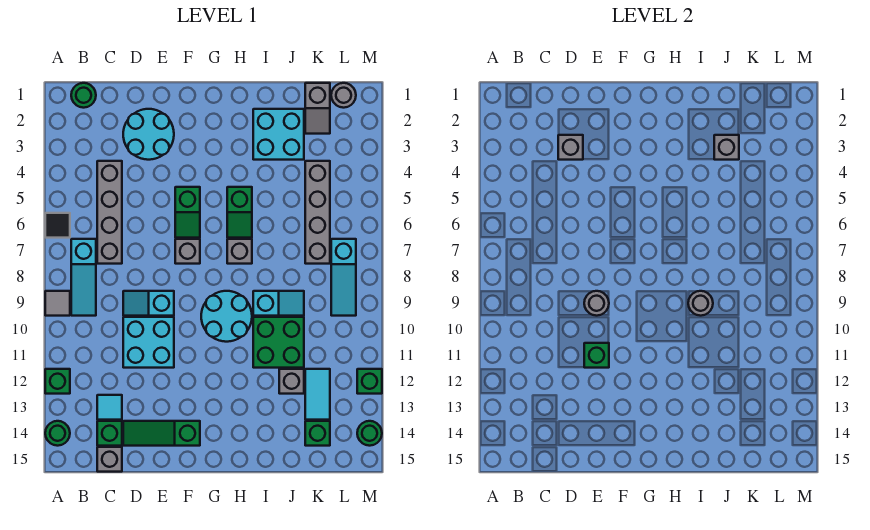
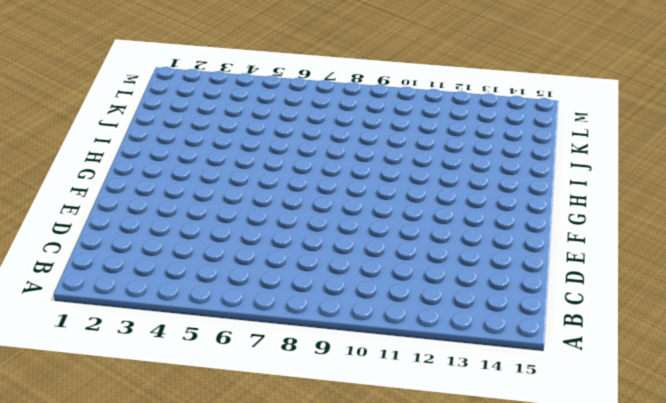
none -> black 1x1 tile [45,213,70,238]
none -> grey 1x1 tile [45,291,70,316]
none -> green 1x1 brick [45,369,70,394]
none -> green 1x1 round brick [45,421,70,446]

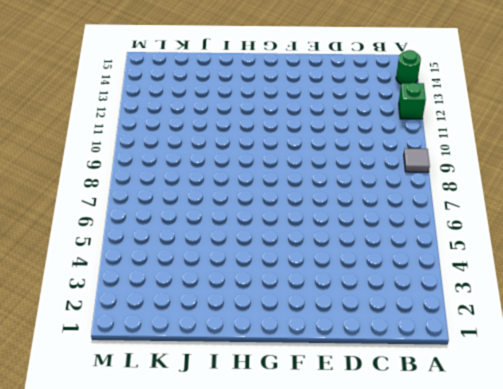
none -> black 1x1 tile [45,213,70,238]
none -> green 1x1 round brick [71,83,96,108]
none -> cyan 1x3 slope [71,239,96,316]
none -> grey 1x4 brick [97,161,122,264]

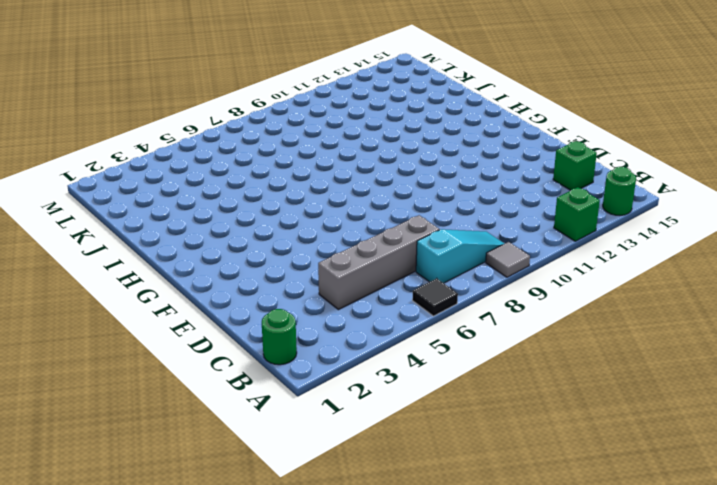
none -> cyan 1x1 tile [97,395,122,420]
none -> grey 1x1 brick [97,447,122,472]
none -> cyan 2x2 round brick [123,109,174,160]
none -> cyan 1x2 slope [123,291,174,316]

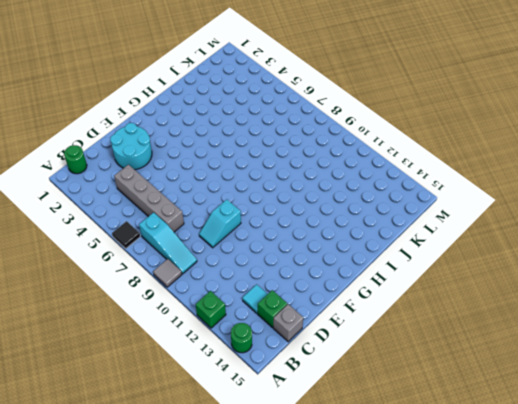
none -> cyan 2x2 brick [123,317,174,368]
none -> green 1x3 slope [123,421,200,446]
none -> green 1x2 slope [175,187,200,238]
none -> grey 1x1 brick [175,239,200,264]

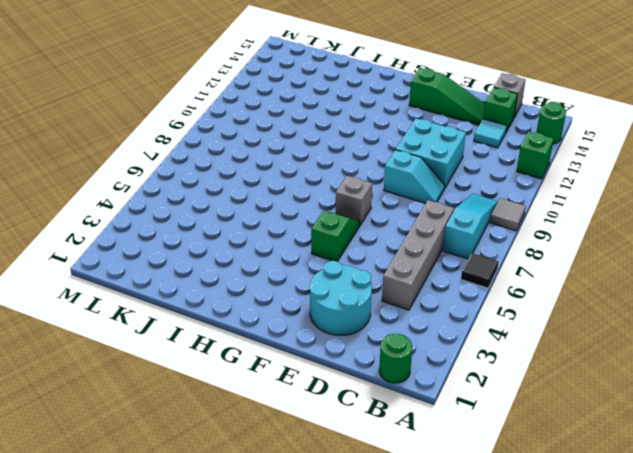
none -> cyan 2x2 round brick [201,291,252,342]
none -> green 1x2 slope [227,187,252,238]
none -> grey 1x1 brick [227,239,252,264]
none -> cyan 2x2 brick [253,109,304,160]

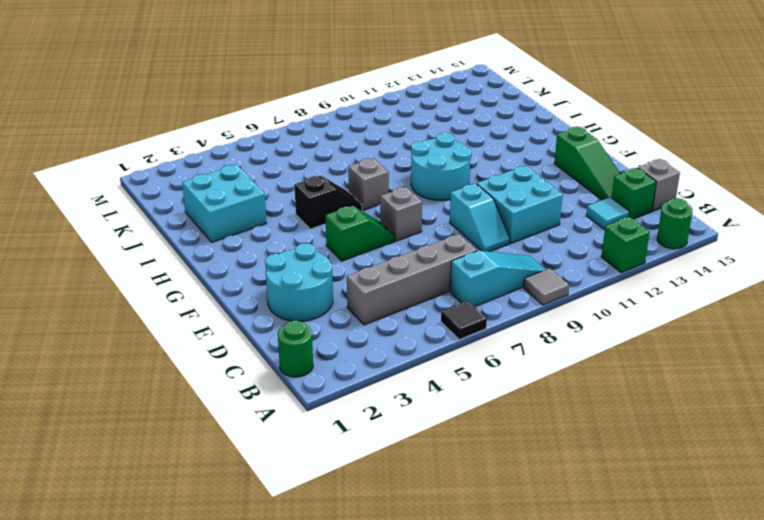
black 1x2 slope [294,175,362,229] -> green 1x2 slope [227,187,252,238]
none -> cyan 1x2 slope [253,291,304,316]
none -> green 2x2 brick [253,317,304,368]
none -> grey 1x1 brick [279,369,304,394]
none -> grey 1x2 slope [305,83,330,134]

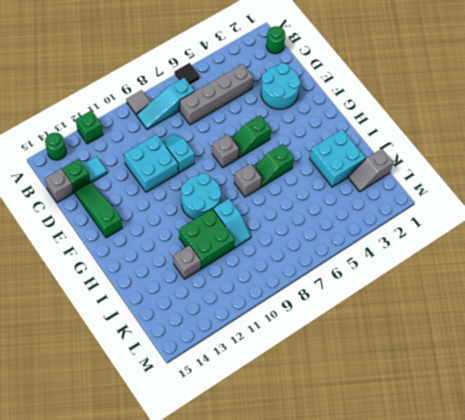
none -> grey 1x4 brick [305,161,330,264]
none -> cyan 1x2 tile [305,369,330,420]
none -> green 1x1 brick [305,421,330,446]
none -> grey 1x1 round brick [331,83,356,108]

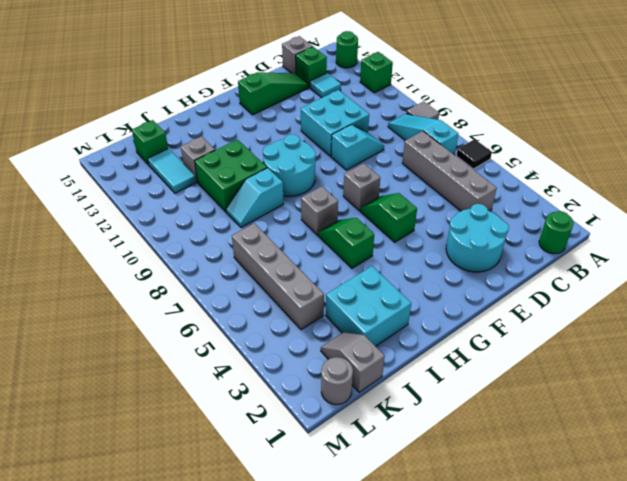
none -> cyan 1x3 slope [331,239,356,316]
none -> green 1x1 brick [357,369,382,394]
none -> green 1x1 round brick [357,421,382,446]
none -> grey 1x1 brick [558,135,583,160]

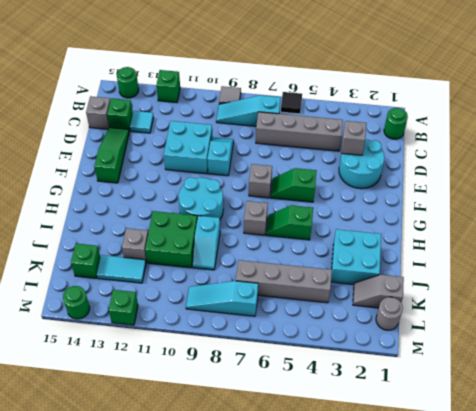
none -> grey 1x1 round brick [584,291,609,316]
none -> green 1x1 brick [584,343,609,368]
none -> grey 1x1 round brick [688,291,713,316]
none -> grey 1x1 brick [714,135,739,160]

